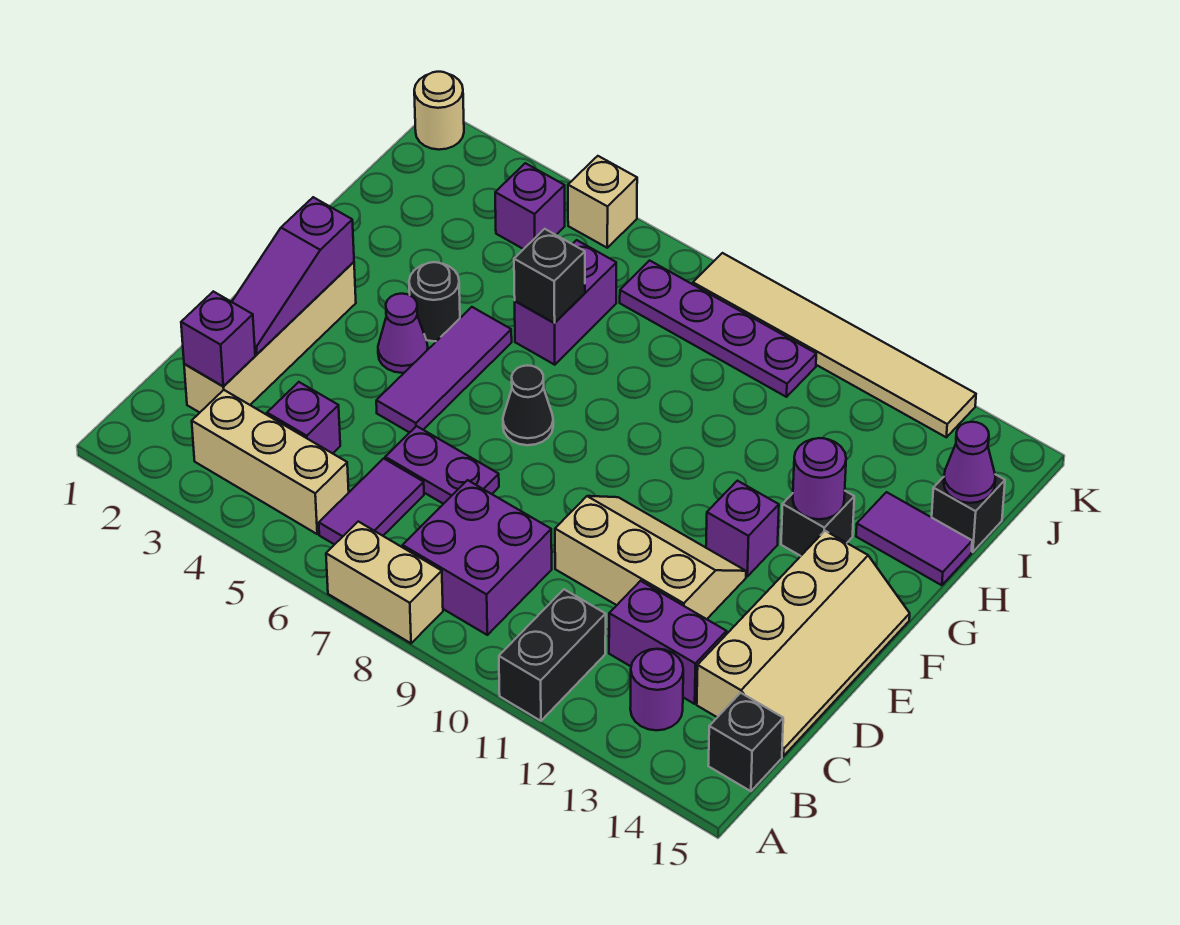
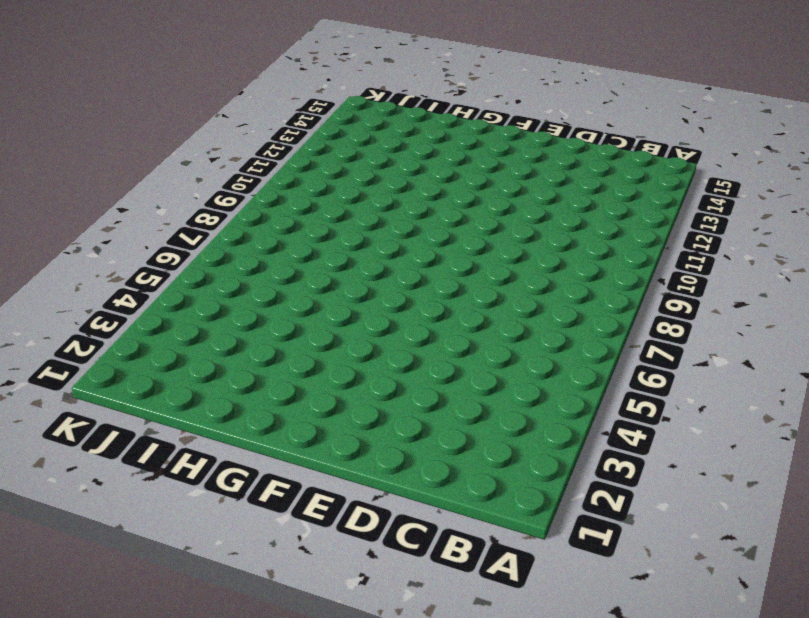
none -> tan 1x2 brick [326,522,443,643]
none -> black 1x2 brick [499,589,606,721]
none -> tan 1x3 brick [192,390,349,534]
none -> purple 1x2 tile [319,458,424,545]

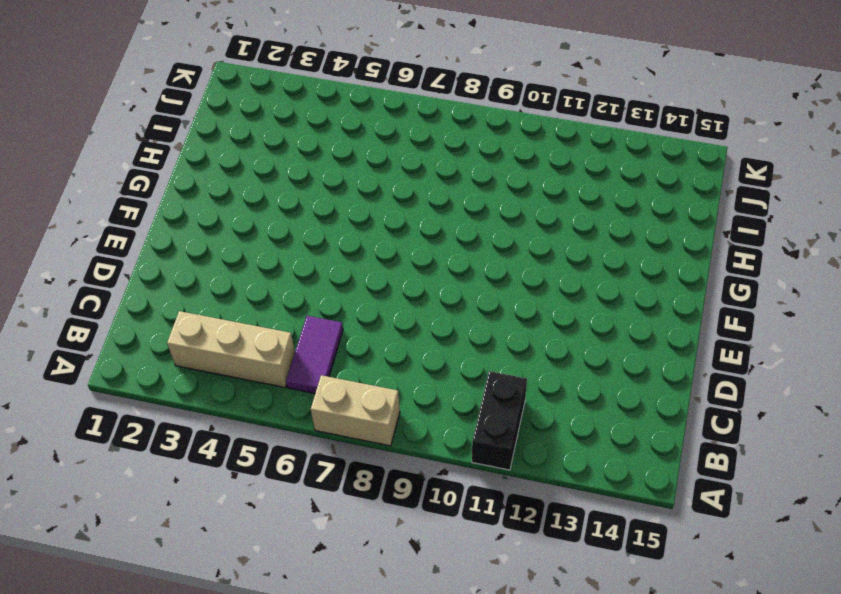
none -> purple 2x2 brick [403,480,552,635]
none -> purple 1x1 round brick [630,649,683,730]
none -> black 1x1 brick [708,693,783,791]
none -> tan 1x4 brick [184,262,356,413]

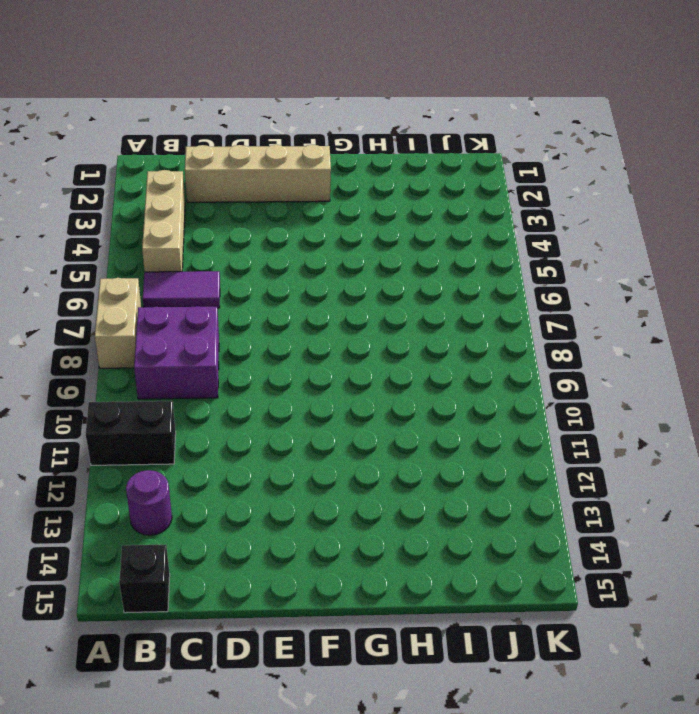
none -> purple 1x1 brick [267,382,340,453]
none -> purple 1x2 brick [609,581,727,704]
none -> tan 2x4 slope [697,531,910,756]
none -> purple 1x2 plate [385,426,499,504]

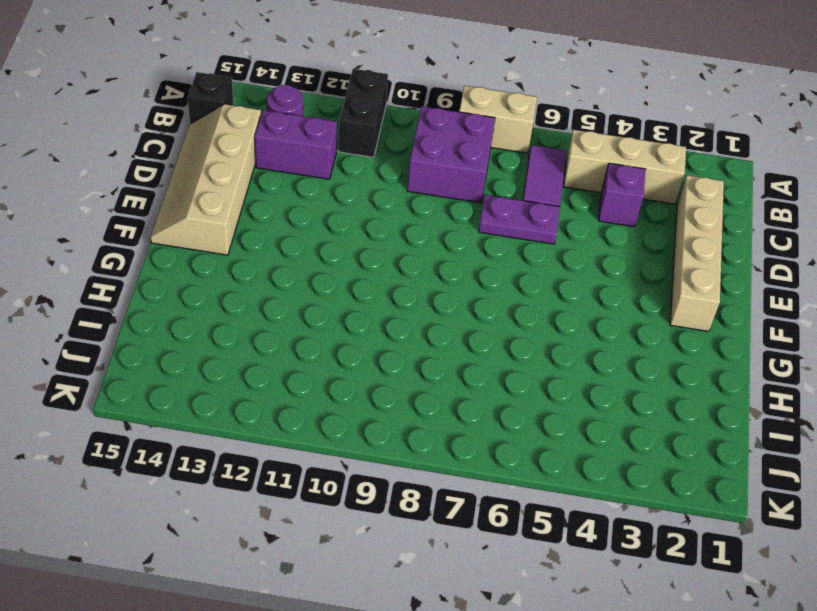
none -> tan 2x3 slope [555,496,746,619]
none -> purple 1x3 tile [376,307,512,433]
none -> purple 1x1 cone [378,294,428,373]
none -> black 1x1 cone [503,366,553,445]

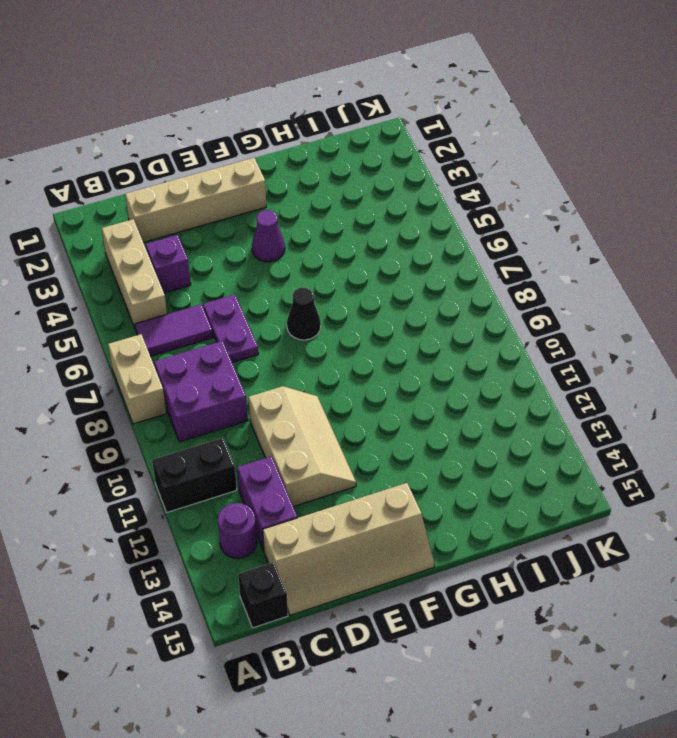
none -> purple 1x3 tile [376,307,512,433]
none -> purple 1x1 brick [706,481,779,576]
none -> black 1x1 round brick [409,262,460,341]
none -> black 1x1 brick [781,491,854,556]

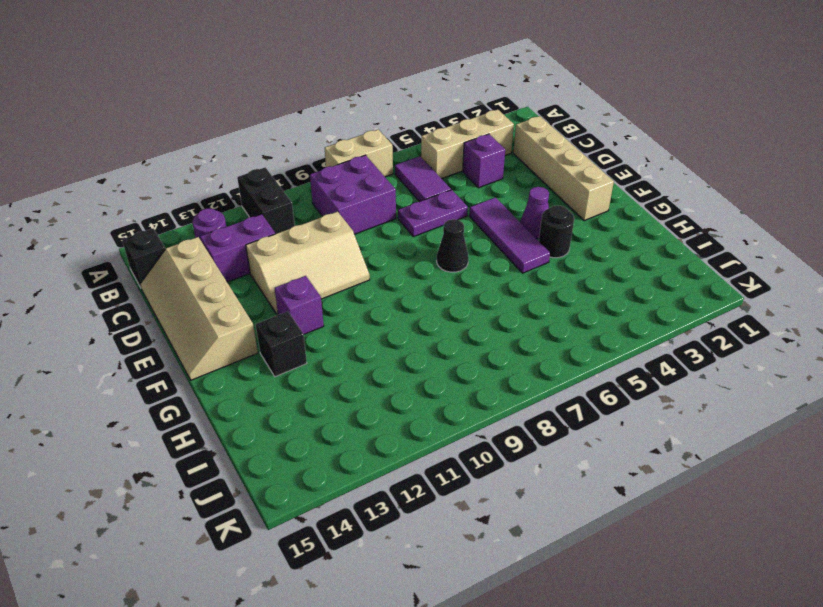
none -> purple 1x2 brick [515,240,616,365]
none -> purple 1x2 tile [856,492,972,585]
none -> black 1x1 brick [932,474,1005,552]
none -> purple 1x1 brick [495,163,565,249]

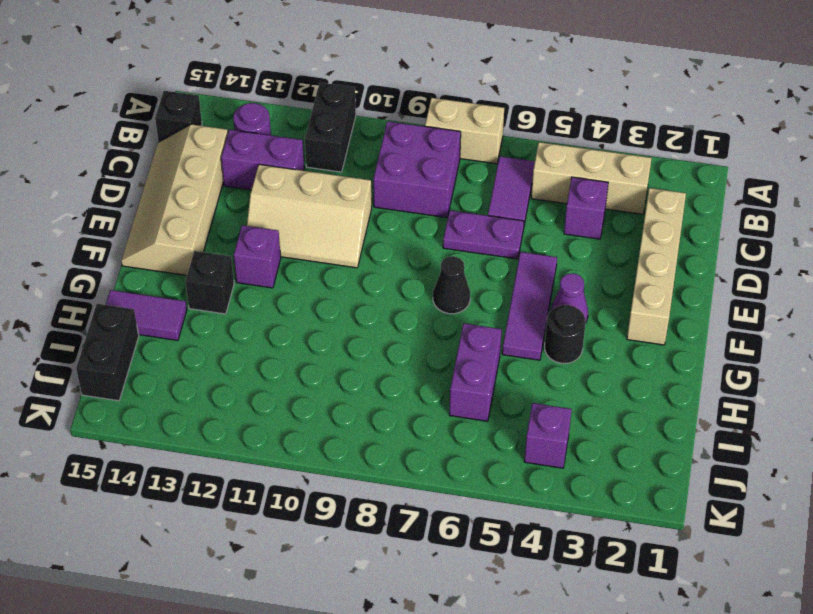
black 1x2 brick [76,304,139,401] -> black 1x1 brick [932,474,1005,552]
none -> purple 1x4 plate [620,261,816,397]
none -> tan 1x1 round brick [414,72,464,150]
none -> tan 1x1 brick [568,156,637,248]
none -> tan 1x6 tile [693,253,976,437]

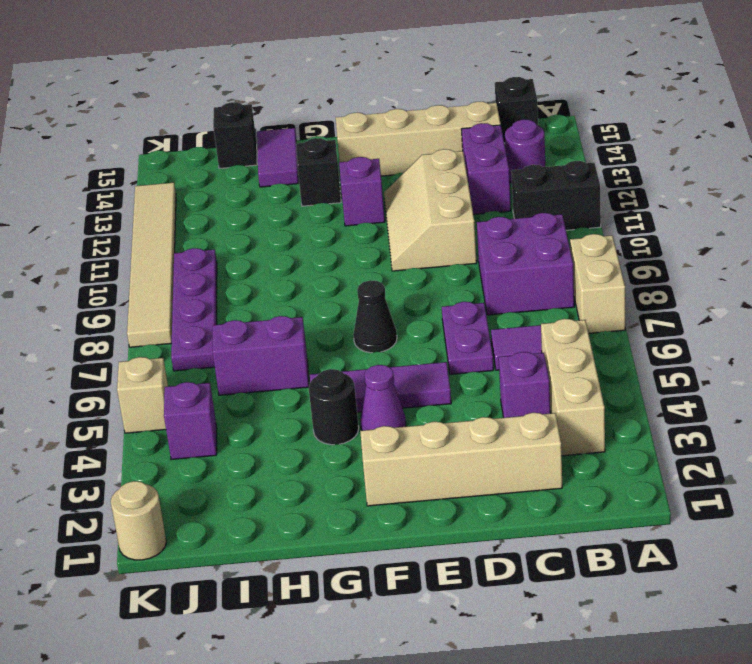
none -> purple 1x1 brick [181,291,255,386]
none -> purple 1x3 slope [232,197,354,354]
none -> purple 1x1 round brick [793,438,846,519]
none -> black 1x1 brick [514,229,585,323]

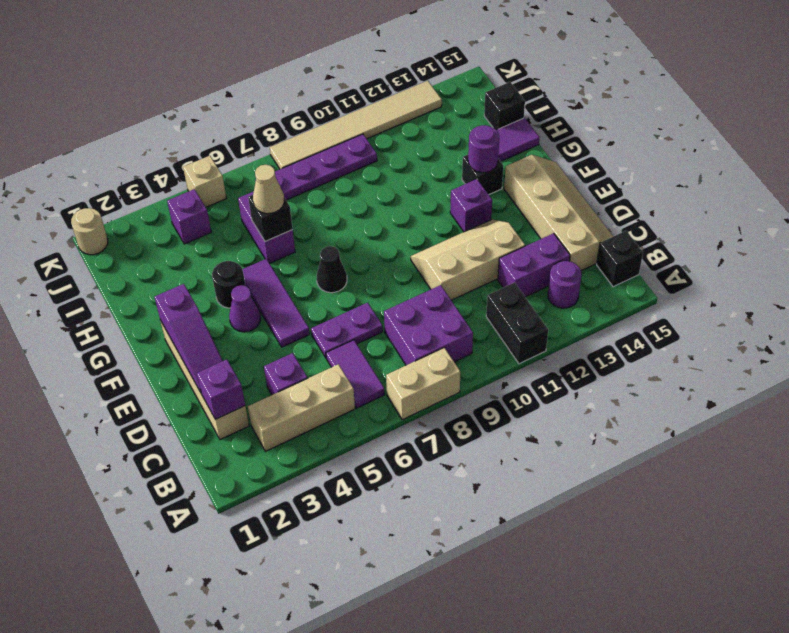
tan 1x1 cone [253,165,284,214] -> none
none -> purple 1x1 cone [944,422,995,503]

